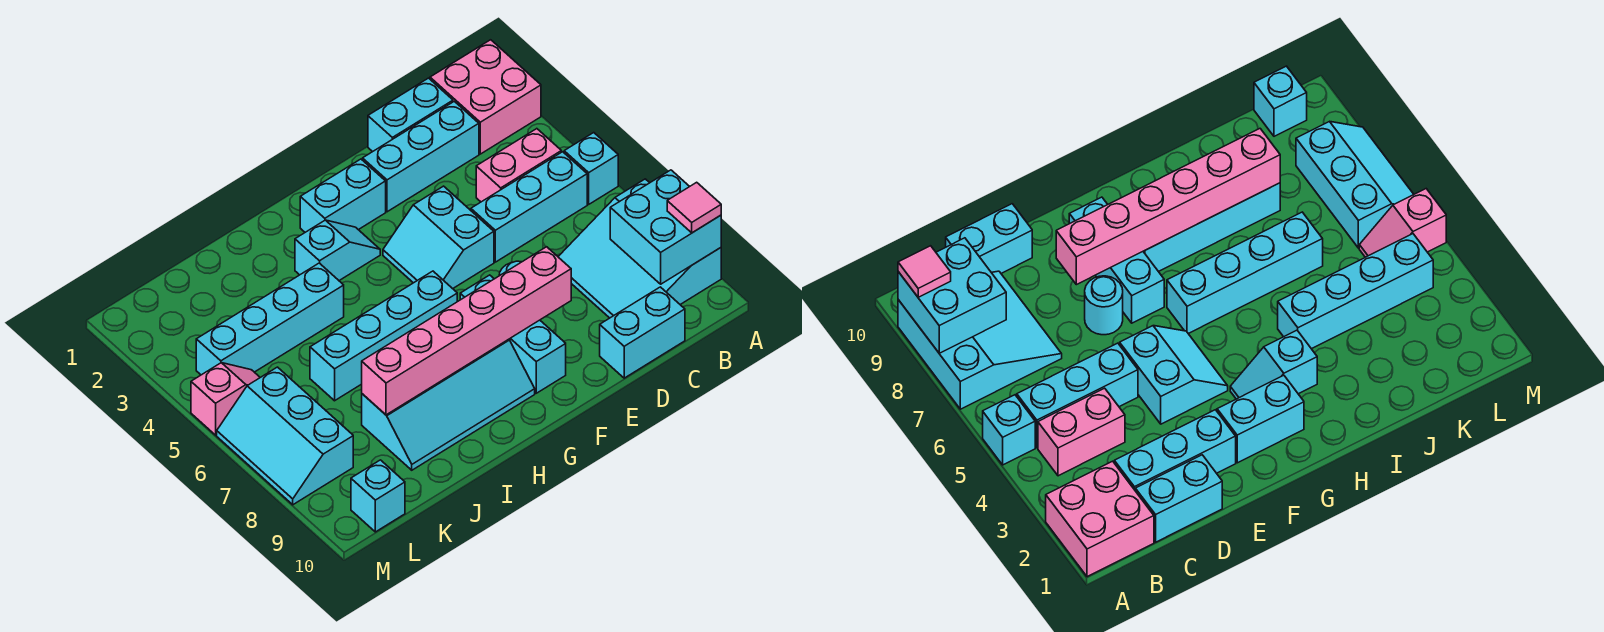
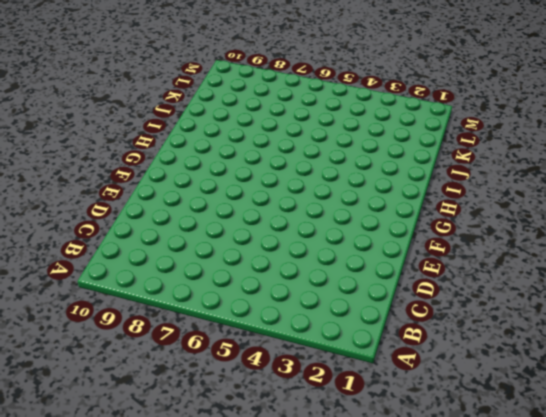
none -> pink 2x2 brick [430,40,541,154]
none -> cyan 1x1 brick [564,133,618,204]
none -> cyan 3x3 slope [558,179,721,318]

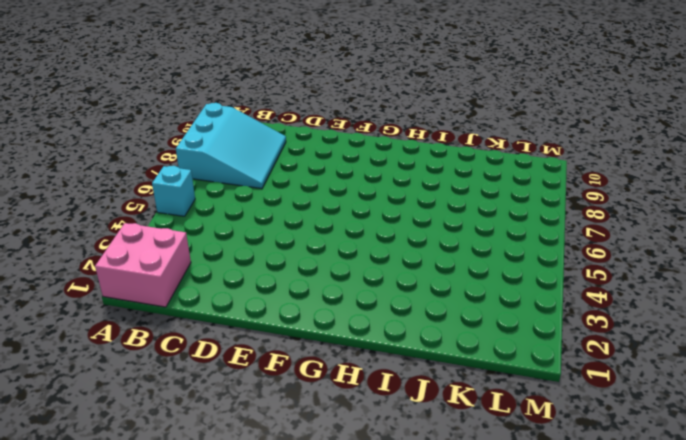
none -> pink 1x2 brick [476,129,561,202]
none -> cyan 1x3 brick [471,152,587,262]
none -> cyan 1x2 brick [368,78,453,152]

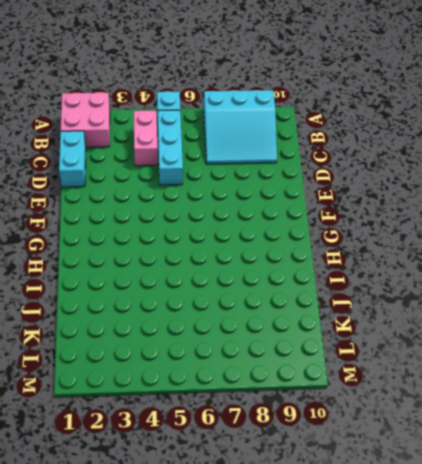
none -> cyan 1x3 brick [363,101,479,212]
none -> cyan 1x2 brick [600,287,685,378]
none -> cyan 2x2 slope [383,186,494,289]

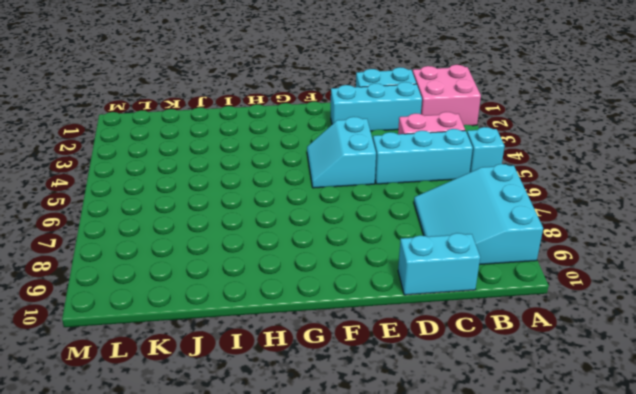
none -> cyan 1x1 round brick [1085,276,1123,335]
none -> cyan 1x2 brick [300,159,386,232]
none -> cyan 1x3 brick [460,275,566,393]

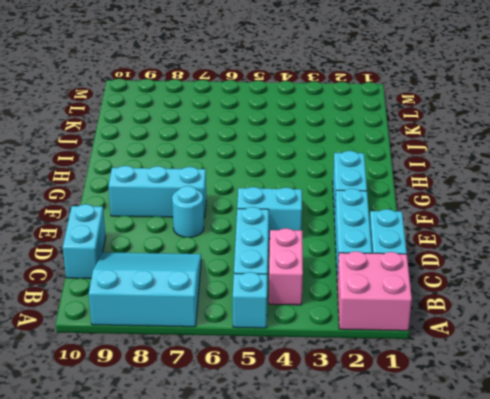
none -> cyan 1x2 slope [295,220,380,280]
none -> cyan 1x4 brick [310,271,457,401]
none -> cyan 2x4 slope [362,339,535,470]

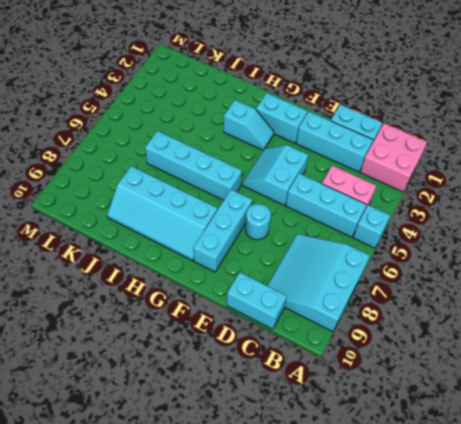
none -> cyan 1x4 brick [196,263,344,375]
none -> pink 1x2 slope [191,363,260,435]
none -> cyan 2x3 slope [217,367,353,505]

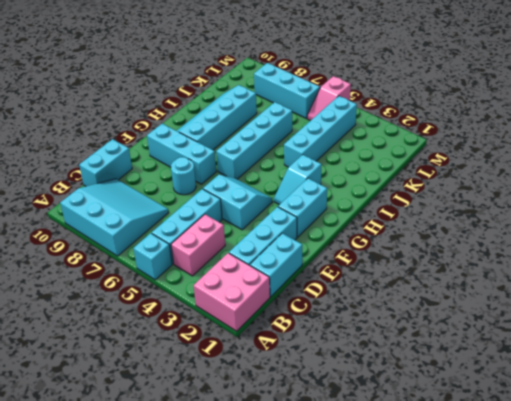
none -> cyan 1x1 brick [351,460,405,532]
none -> cyan 2x2 brick [610,170,721,284]
none -> pink 1x6 brick [362,247,571,415]

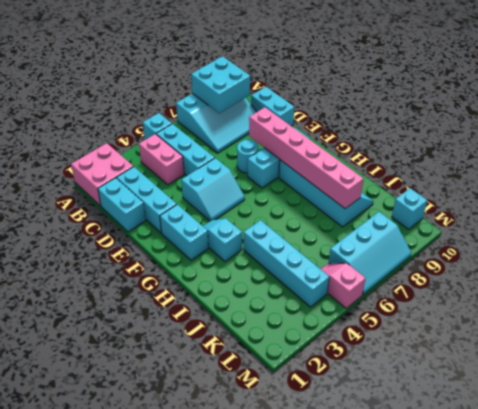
none -> cyan 1x4 brick [310,271,457,401]
none -> pink 1x1 tile [667,182,721,233]

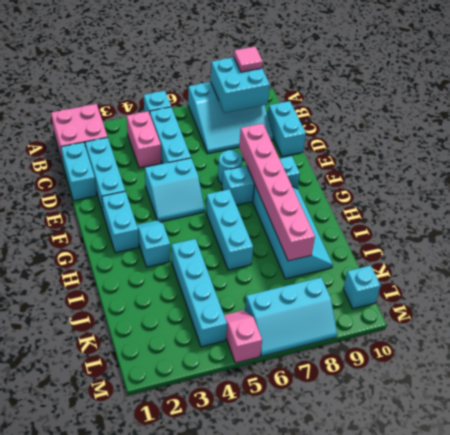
cyan 1x3 brick [206,189,253,270] -> cyan 1x4 brick [310,271,457,401]

